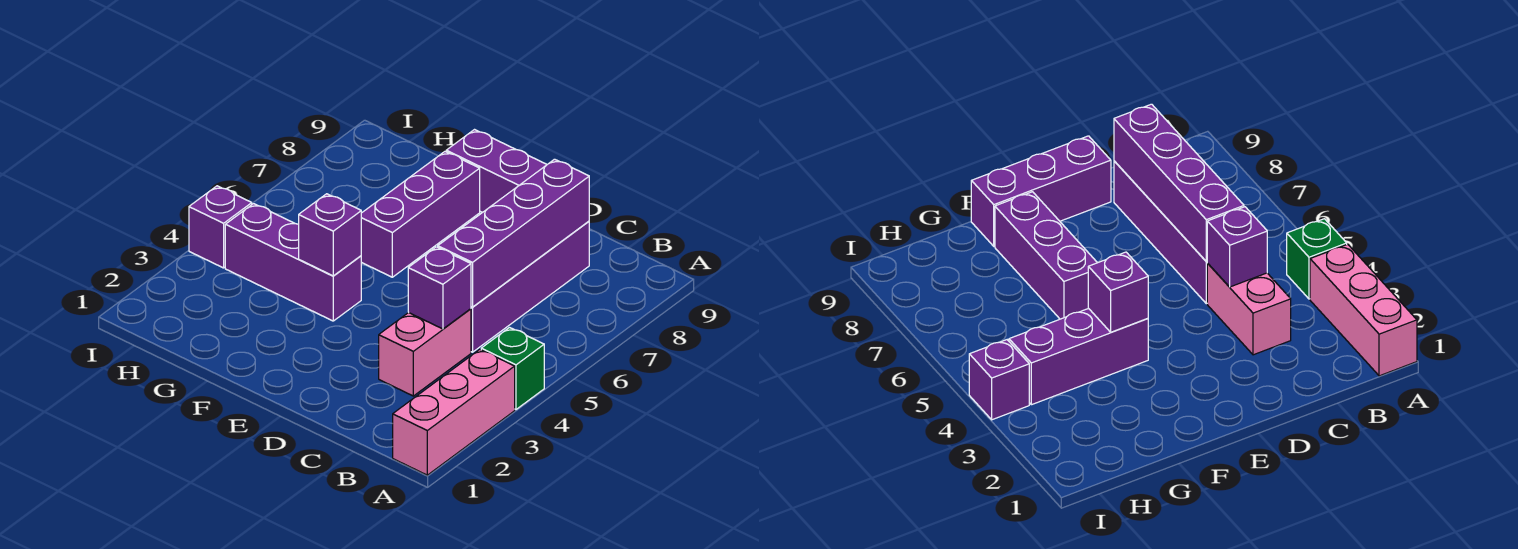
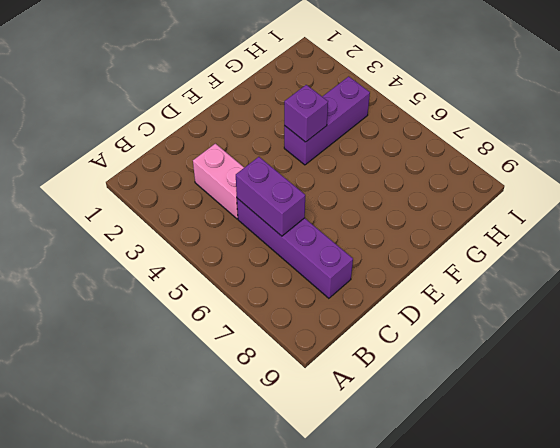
purple 1x2 brick [236,157,305,236] -> purple 1x4 brick [438,159,589,307]
none -> pink 1x3 brick [393,349,515,475]
none -> green 1x1 brick [481,328,544,409]

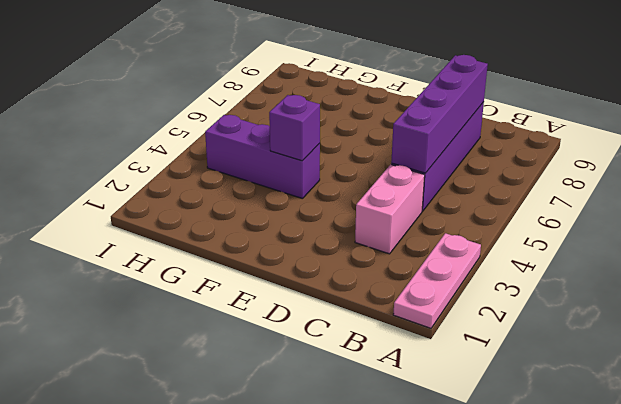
pink 1x3 plate [393,233,481,328] -> pink 1x3 brick [393,349,515,475]
none -> green 1x1 brick [481,328,544,409]
none -> purple 1x3 brick [446,130,547,212]

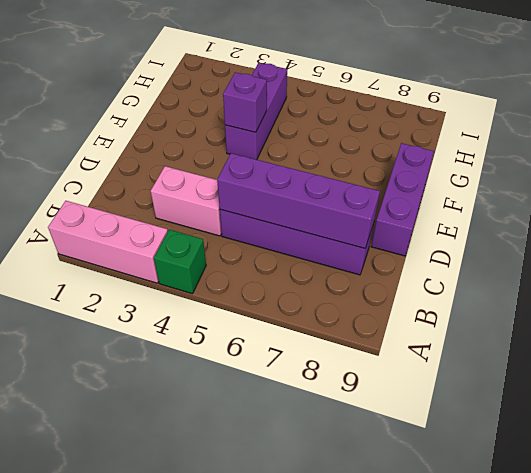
none -> purple 1x3 brick [361,152,480,277]
none -> purple 1x1 brick [189,186,252,268]

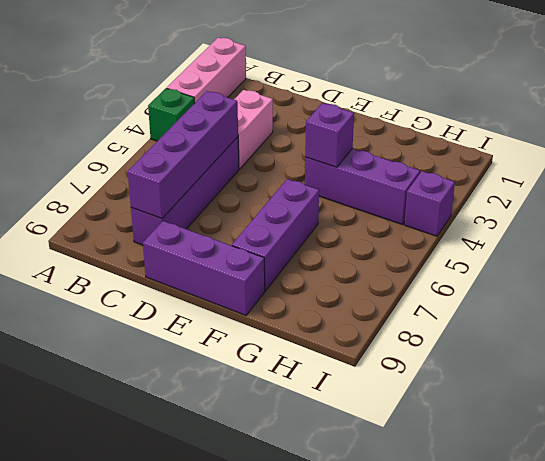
none -> purple 1x1 brick [408,247,471,329]

